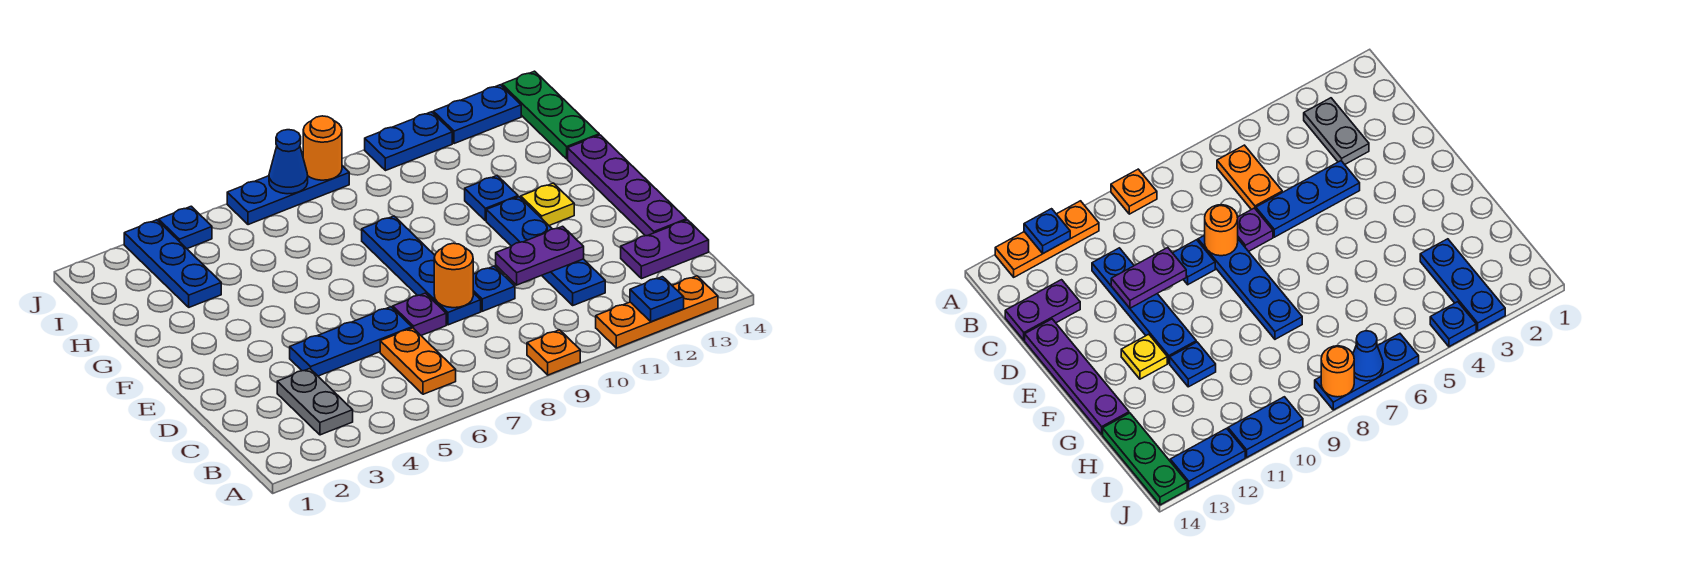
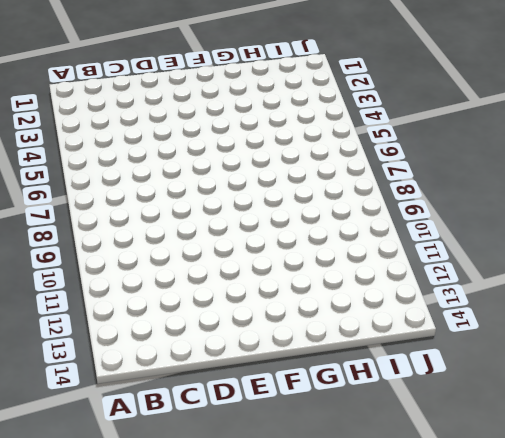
none -> orange 1x1 plate [527,330,580,375]
none -> orange 1x3 plate [596,276,718,348]
none -> grey 1x2 plate [277,369,353,435]

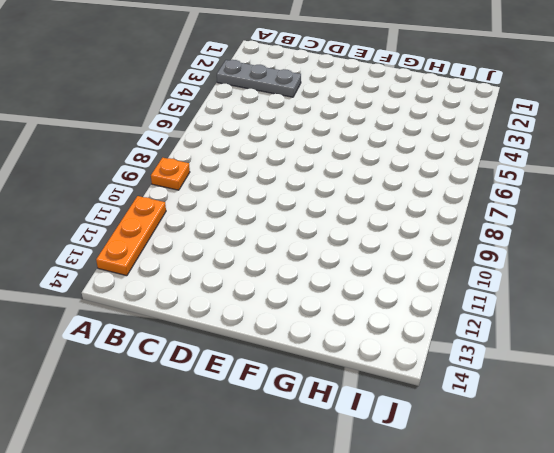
grey 1x3 plate [217,60,301,97] -> grey 1x2 plate [277,369,353,435]
none -> orange 1x2 plate [380,328,456,394]
none -> blue 1x4 plate [486,197,605,305]
none -> purple 1x2 plate [621,220,709,279]

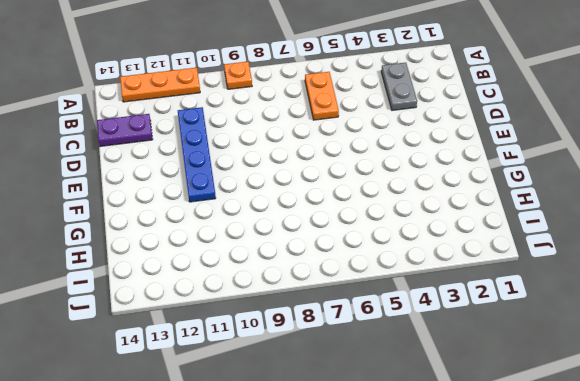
none -> blue 1x3 plate [290,307,412,376]
none -> purple 1x1 plate [393,293,446,335]
none -> blue 1x4 plate [362,216,481,325]

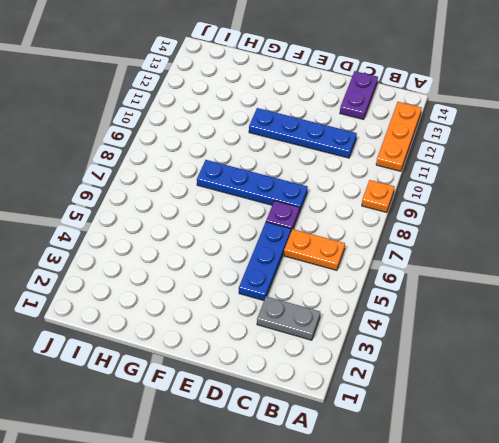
none -> blue 1x1 plate [473,266,515,311]
none -> purple 1x4 plate [568,135,687,236]
none -> yellow 1x1 plate [521,183,574,225]

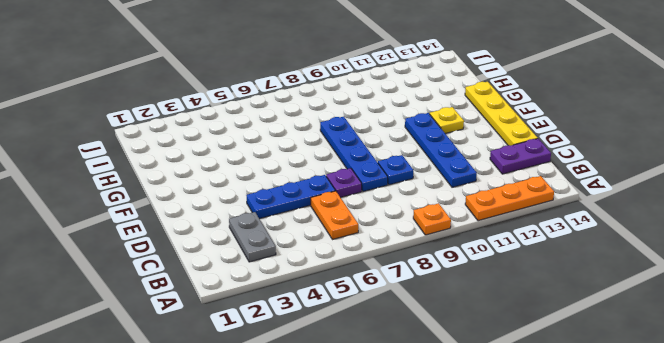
yellow 1x4 plate [465,82,538,146] -> purple 1x4 plate [568,135,687,236]
none -> blue 1x1 plate [465,176,518,221]
none -> blue 1x3 plate [124,220,221,307]
none -> green 1x3 plate [502,71,599,159]

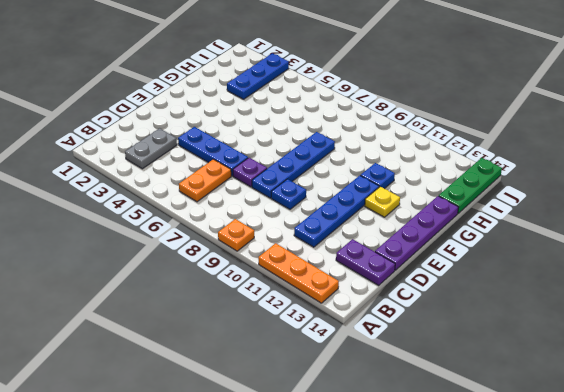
none -> blue 1x1 plate [159,206,212,249]
none -> blue 1x3 plate [227,166,349,225]
none -> blue 1x2 plate [365,112,452,171]

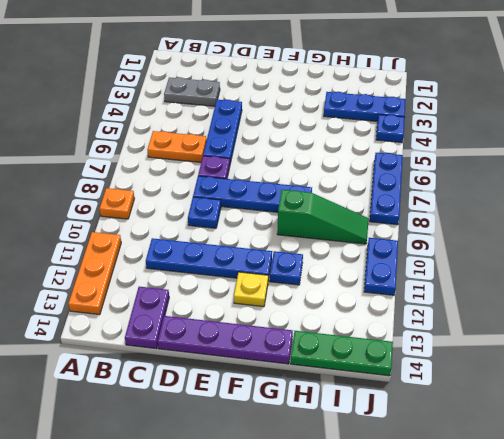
green 1x3 slope [277,190,369,244] -> none
none -> blue 1x2 plate [433,85,521,144]
none -> blue 1x1 plate [630,277,684,322]
none -> orange 1x1 round brick [434,243,473,308]

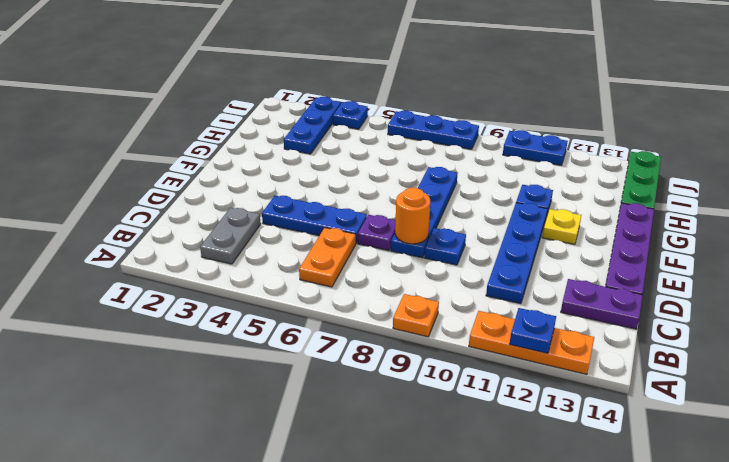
none -> blue 1x2 plate [433,85,521,144]
none -> purple 1x2 plate [496,226,584,285]
none -> blue 1x1 cone [269,130,308,194]

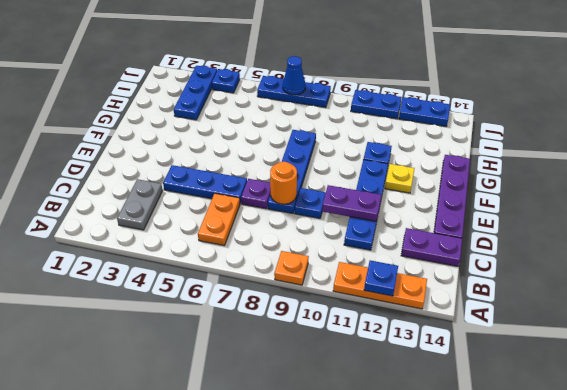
none -> green 1x3 plate [502,71,599,159]
none -> orange 1x1 round brick [303,116,342,180]

